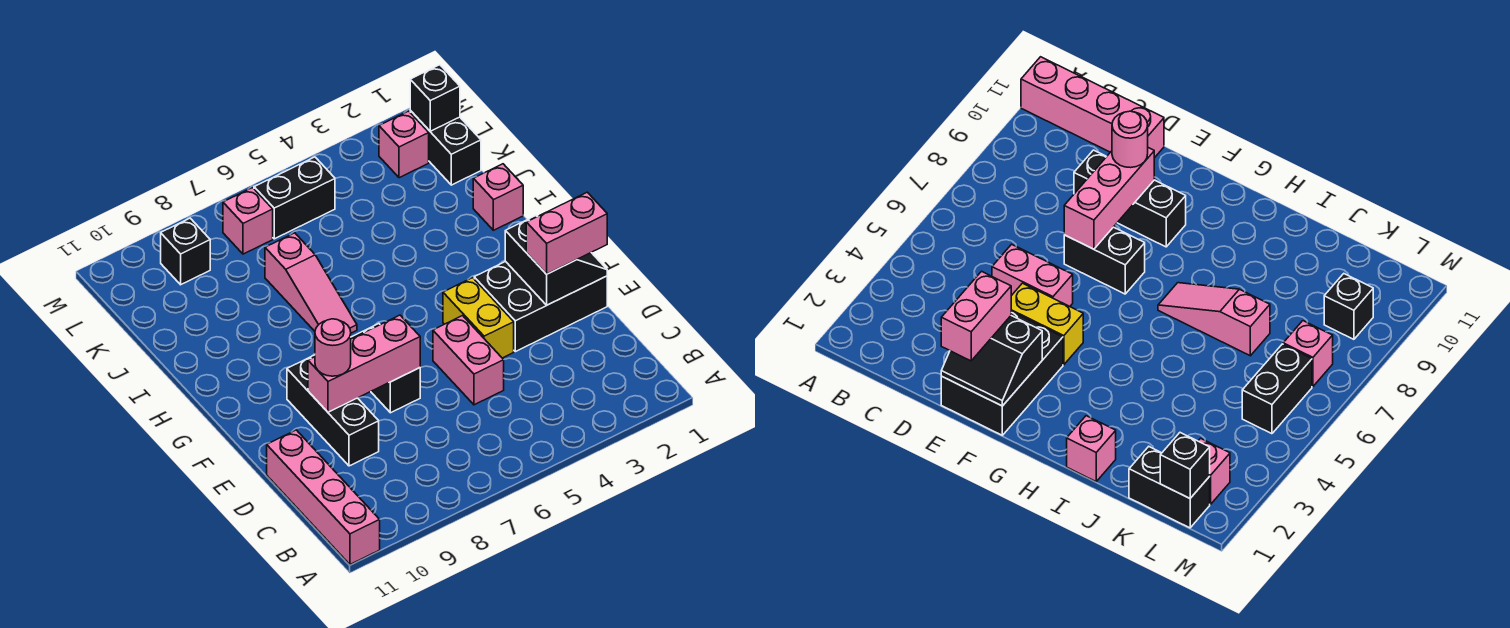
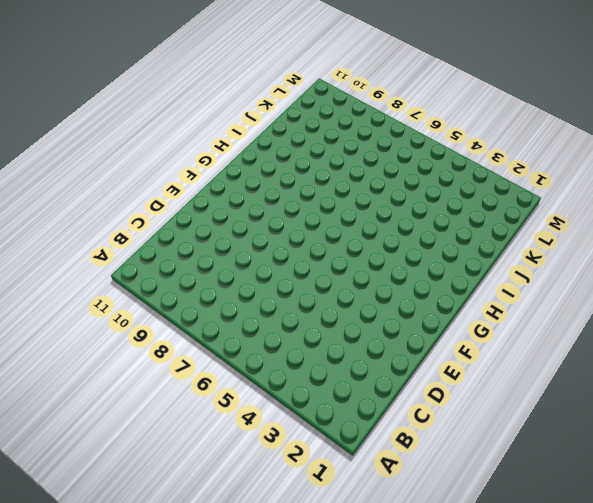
none -> pink 1x4 brick [267,430,380,564]
none -> pink 1x2 brick [433,316,504,405]
none -> black 1x3 brick [287,355,379,466]

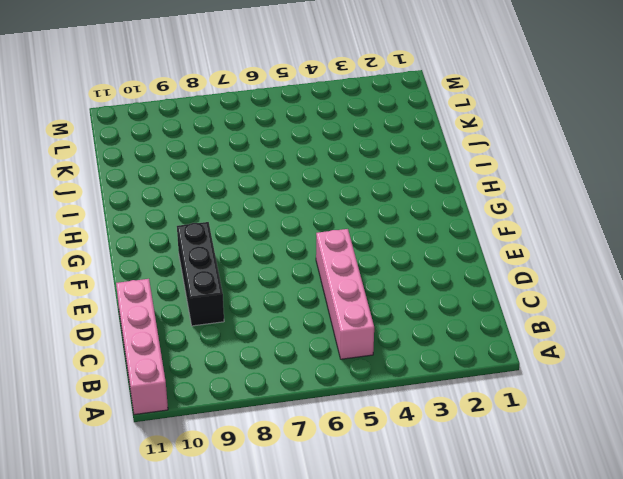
pink 1x4 brick [316,229,374,359] -> pink 1x2 brick [433,316,504,405]
none -> black 2x3 brick [474,261,607,352]
none -> yellow 1x2 brick [443,278,514,358]
none -> black 1x2 brick [351,324,420,413]

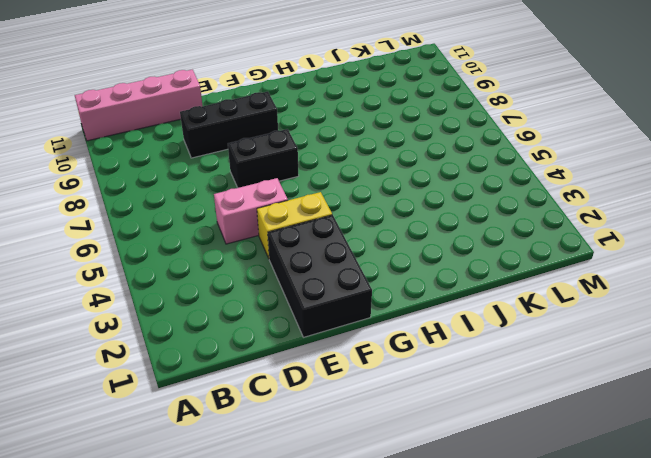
none -> pink 1x3 slope [265,233,357,333]
none -> pink 1x1 brick [473,164,523,230]
none -> black 1x2 brick [410,111,481,185]

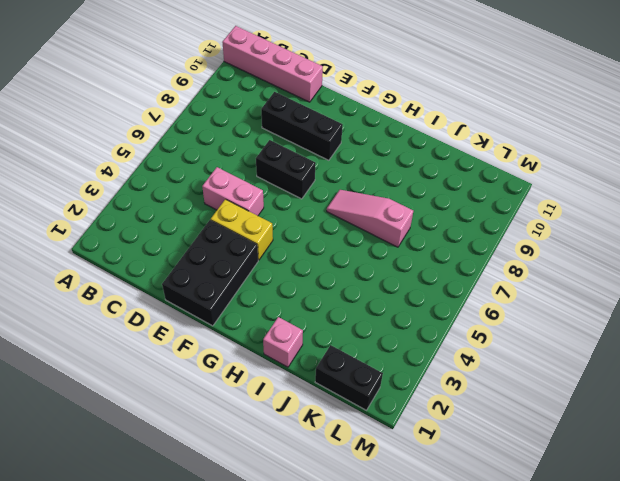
none -> pink 1x1 brick [379,111,429,178]
none -> black 1x2 brick [254,157,335,239]
none -> pink 1x1 brick [223,188,273,254]

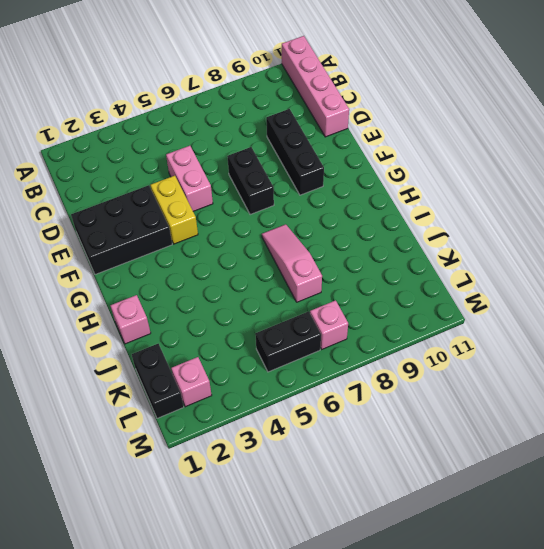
none -> black 1x1 brick [161,218,210,285]
none -> black 2x2 slope [505,216,607,305]
none -> pink 1x3 brick [308,315,420,412]

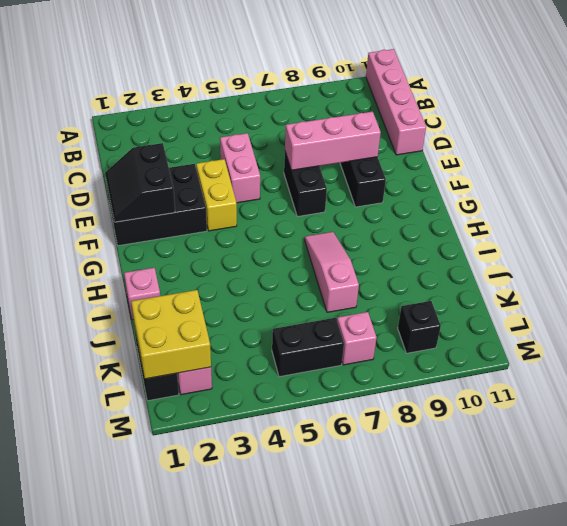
yellow 2x2 brick [131,290,211,379] -> black 1x1 brick [410,65,460,131]
none -> pink 1x2 brick [526,192,607,274]
none -> pink 1x1 round brick [315,319,351,376]

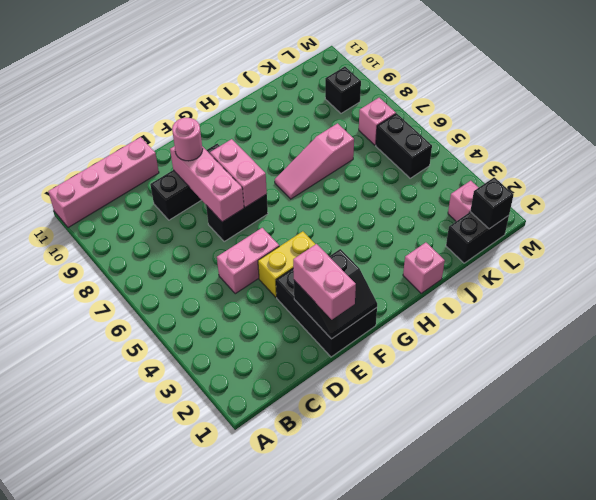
pink 1x2 brick [210,139,267,207] -> none

